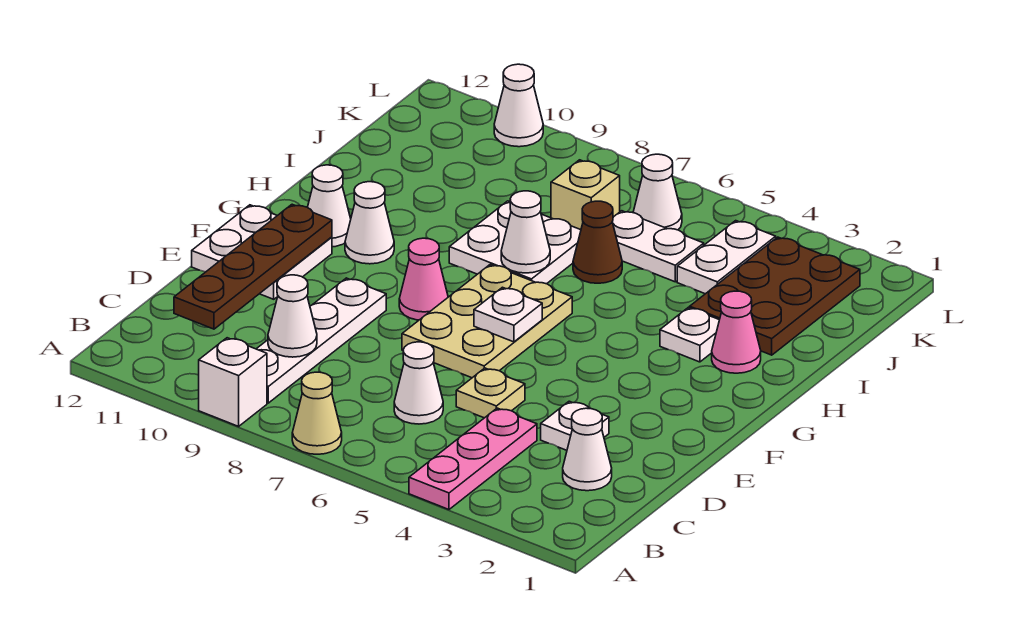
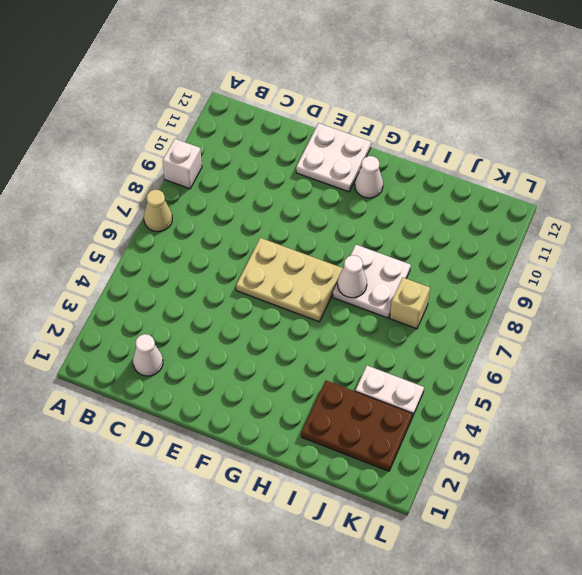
none -> pink 1x3 plate [409,408,537,509]
none -> white 1x4 plate [257,278,386,403]
none -> white 1x1 cone [394,342,443,424]

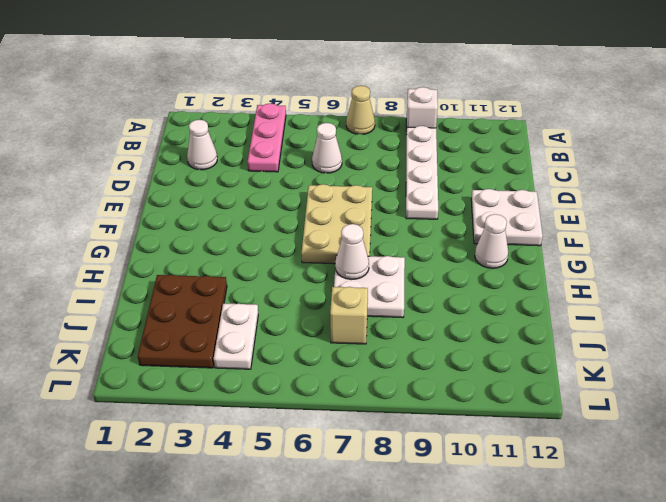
none -> white 1x1 plate [541,401,609,450]
none -> tan 1x1 plate [456,368,525,418]
none -> pink 1x1 cone [399,238,448,320]

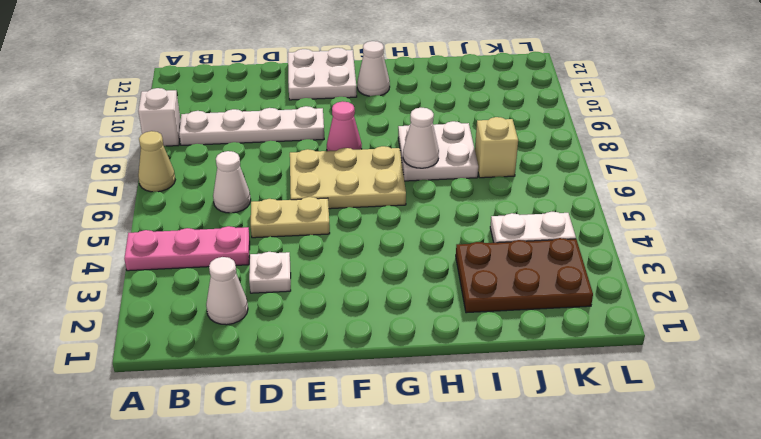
tan 1x2 plate [251,197,330,238] -> tan 1x1 plate [456,368,525,418]
none -> white 1x1 cone [345,182,394,264]
none -> pink 1x1 cone [712,291,761,373]
none -> white 1x1 plate [660,307,719,362]

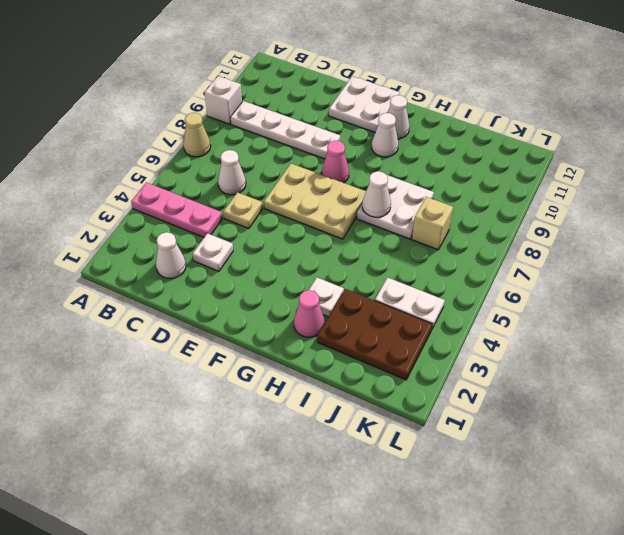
none -> brown 1x1 cone [573,201,622,283]
none -> white 1x2 plate [612,211,704,282]
none -> white 1x1 cone [633,154,682,230]

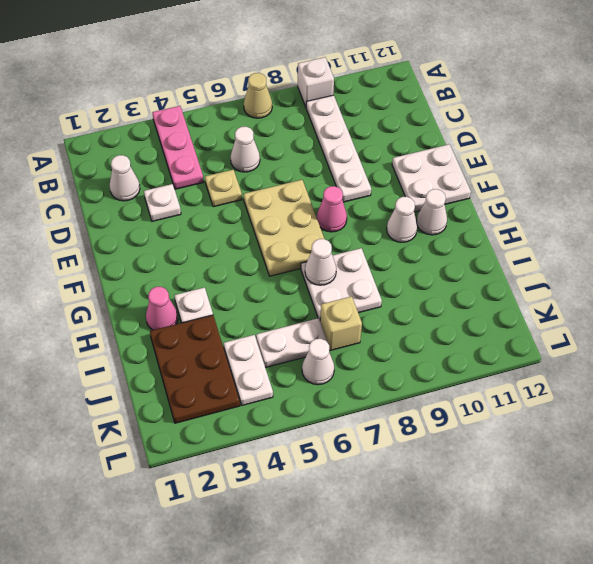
none -> brown 1x1 cone [573,201,622,283]
none -> white 1x1 cone [494,64,543,147]
none -> white 1x1 cone [268,275,317,357]

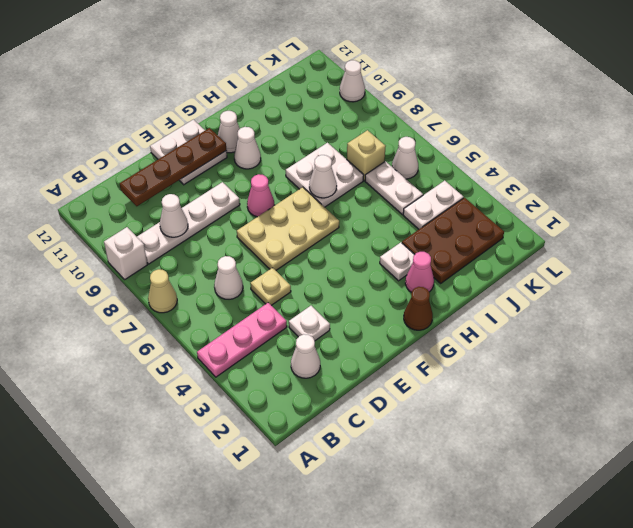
brown 1x1 cone [404,287,433,330] -> brown 1x1 cone moved to [573,201,622,283]
none -> white 1x1 plate [474,287,542,342]

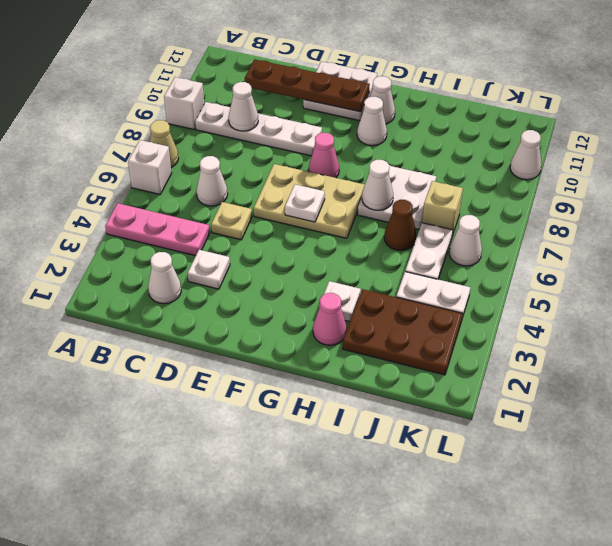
white 1x1 brick [128,140,172,194] -> none

